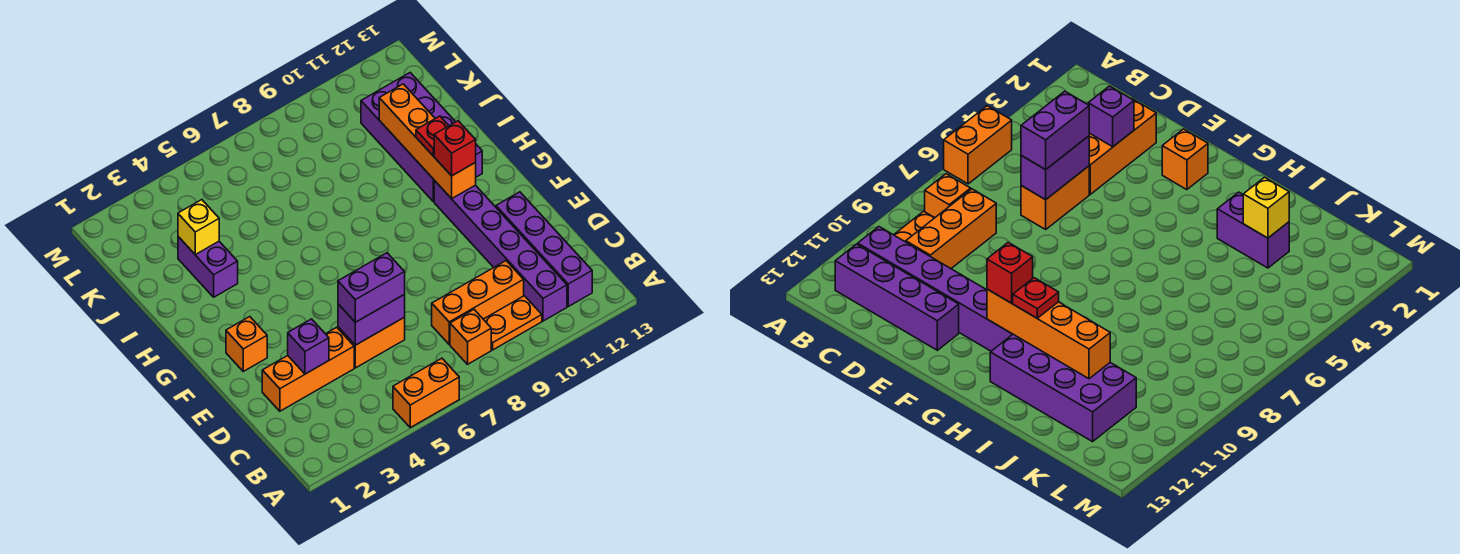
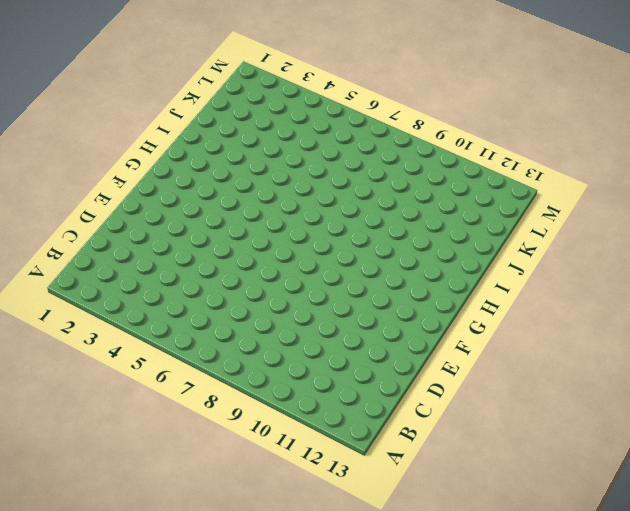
none -> orange 1x2 brick [393,358,459,428]
none -> orange 1x1 brick [450,310,491,364]
none -> orange 1x2 plate [483,296,542,350]

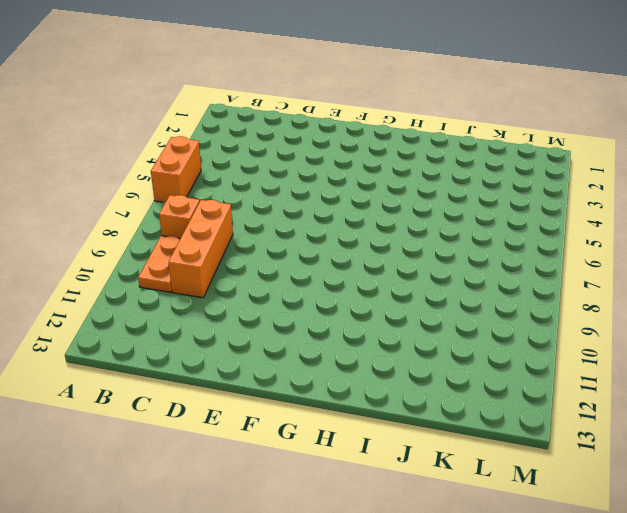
none -> purple 1x6 brick [434,181,567,321]
none -> purple 1x4 brick [496,192,592,306]
none -> orange 1x3 brick [262,327,354,411]

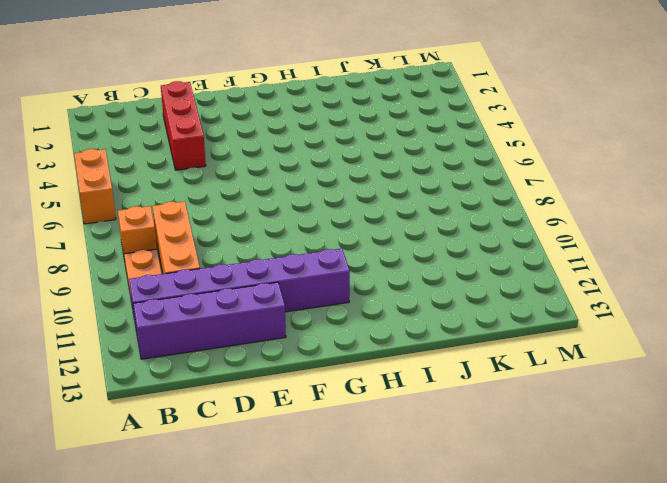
red 1x3 brick [161,81,206,170] -> orange 1x3 brick [262,327,354,411]
none -> orange 1x2 brick [338,318,405,368]
none -> orange 1x1 brick [226,317,267,371]
none -> purple 2x4 brick [361,73,482,202]

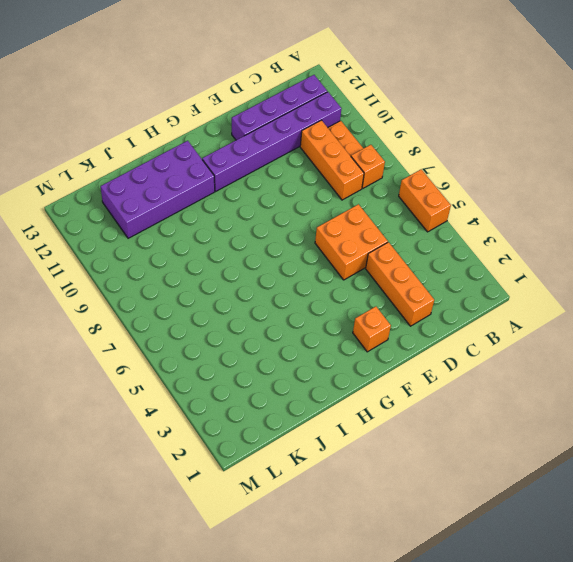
orange 2x2 brick [315,204,388,280] -> orange 1x2 brick [338,318,405,368]
none -> purple 1x2 brick [178,237,238,297]
none -> purple 1x1 brick [288,319,329,374]
none -> purple 1x2 brick [338,294,405,345]

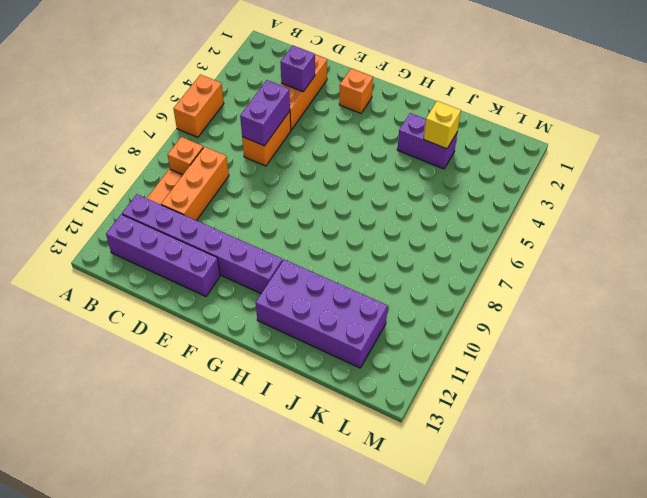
none -> orange 1x4 brick [379,84,476,199]
none -> purple 1x2 brick [338,253,405,322]
none -> red 1x1 brick [434,121,476,176]

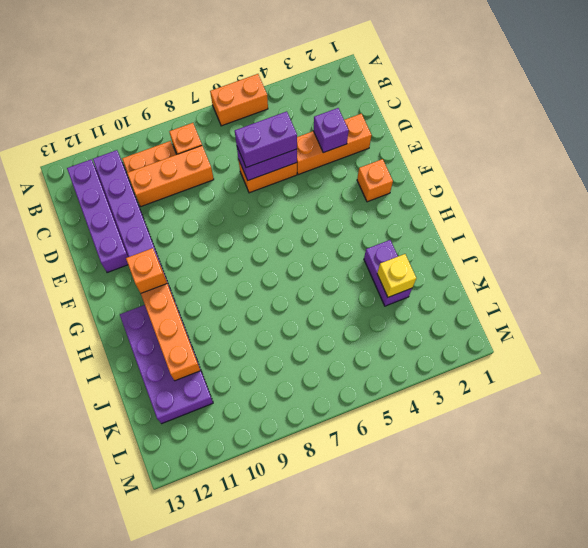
orange 1x1 brick [126,248,167,293] -> red 1x1 brick [434,121,476,176]
none -> red 1x1 plate [416,116,449,156]

